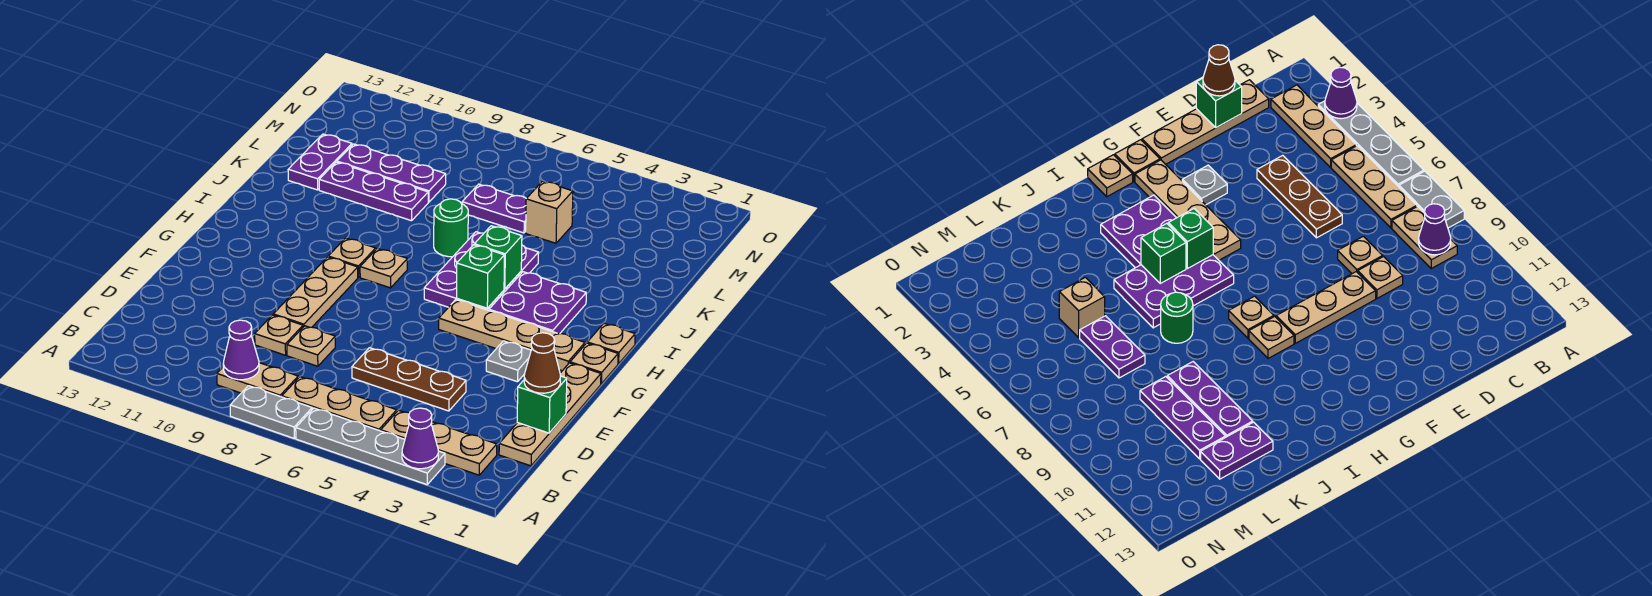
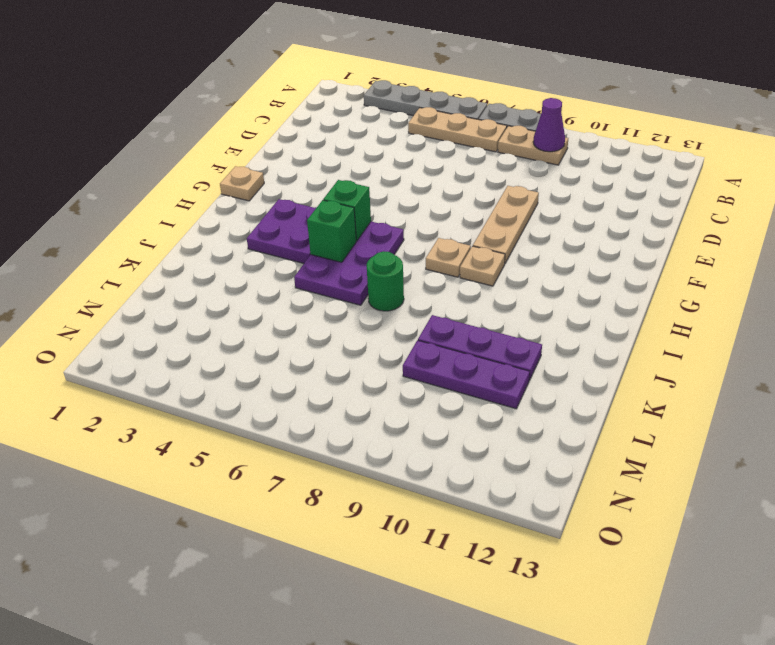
none -> tan 1x3 plate [381,410,497,475]
none -> tan 1x4 plate [499,363,601,466]
none -> brown 1x3 plate [352,348,466,411]
none -> tan 1x1 plate [287,326,335,366]

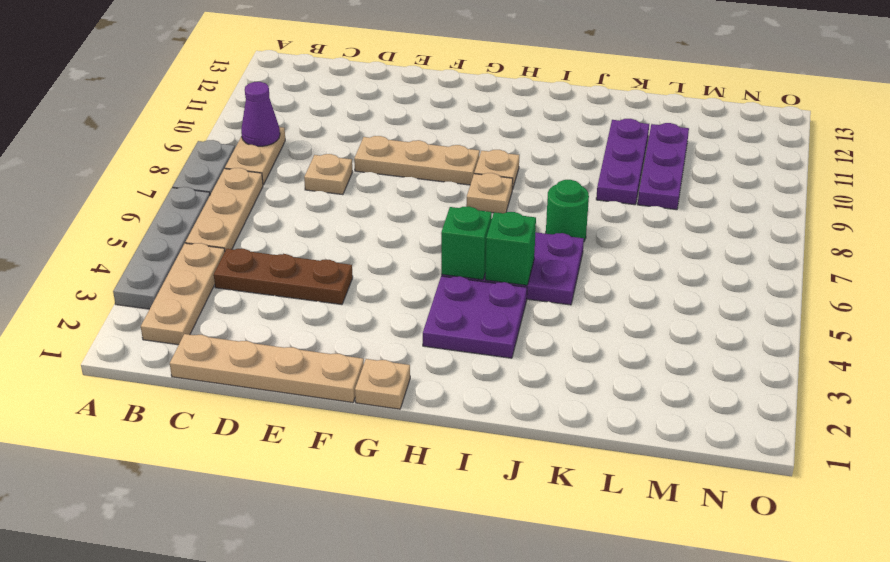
brown 1x3 plate [214,249,353,305] -> brown 1x3 plate turned to [352,348,466,411]
none -> tan 1x1 plate [255,315,303,355]
none -> grey 1x1 plate [486,341,531,382]
none -> tan 1x4 plate [439,300,585,371]
none -> tan 1x1 plate [587,323,635,364]

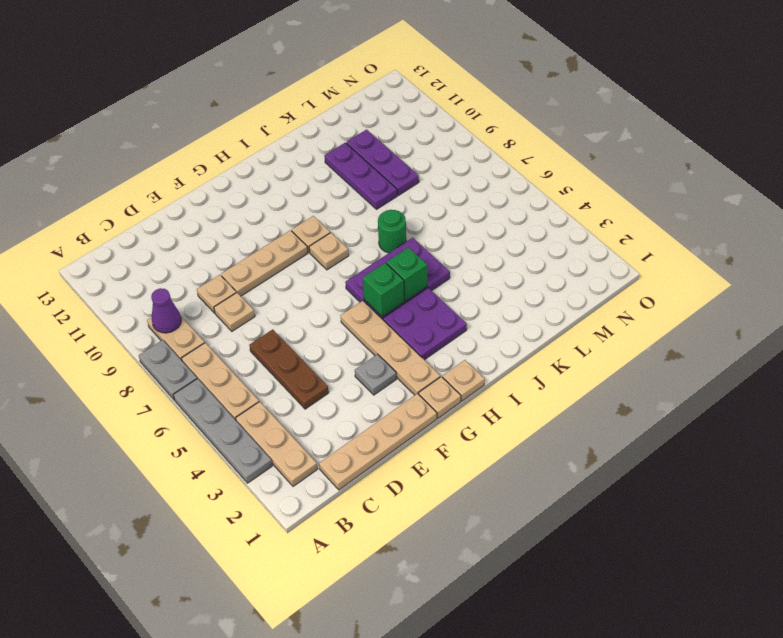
none -> purple 1x2 plate [288,134,352,190]
none -> tan 1x1 brick [526,181,573,243]
none -> purple 1x2 plate [462,184,526,233]
none -> purple 1x1 cone [402,408,438,469]

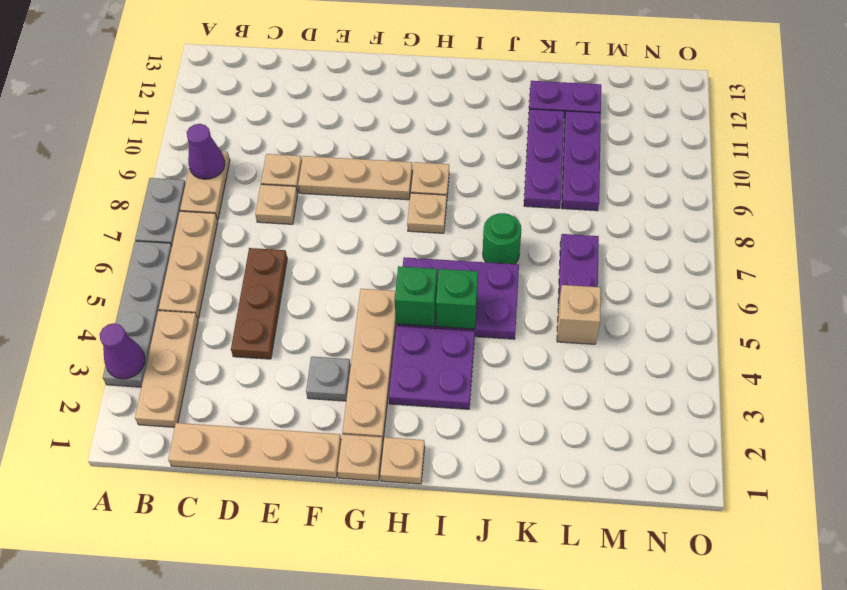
none -> green 1x1 brick [517,376,567,433]
none -> brown 1x1 cone [524,333,560,393]

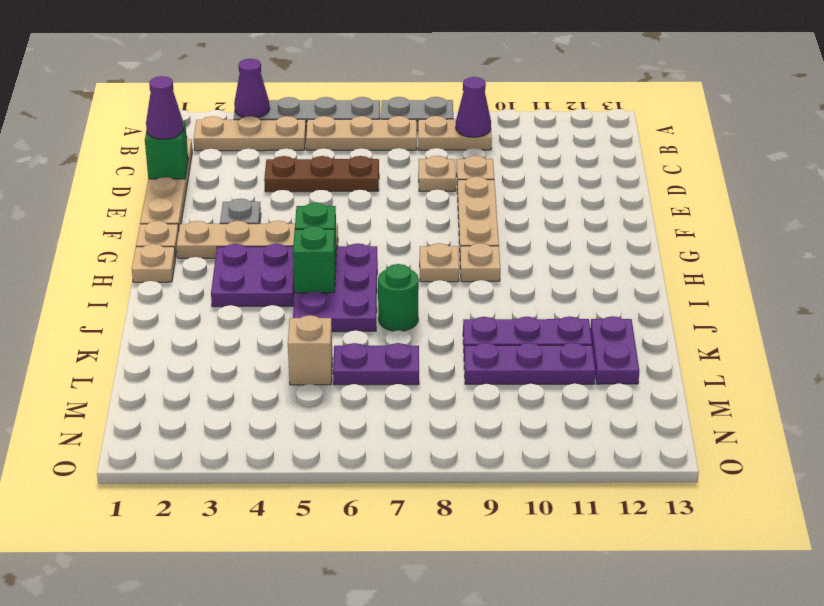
purple 1x1 cone [146,76,184,139] -> brown 1x1 cone [524,333,560,393]

